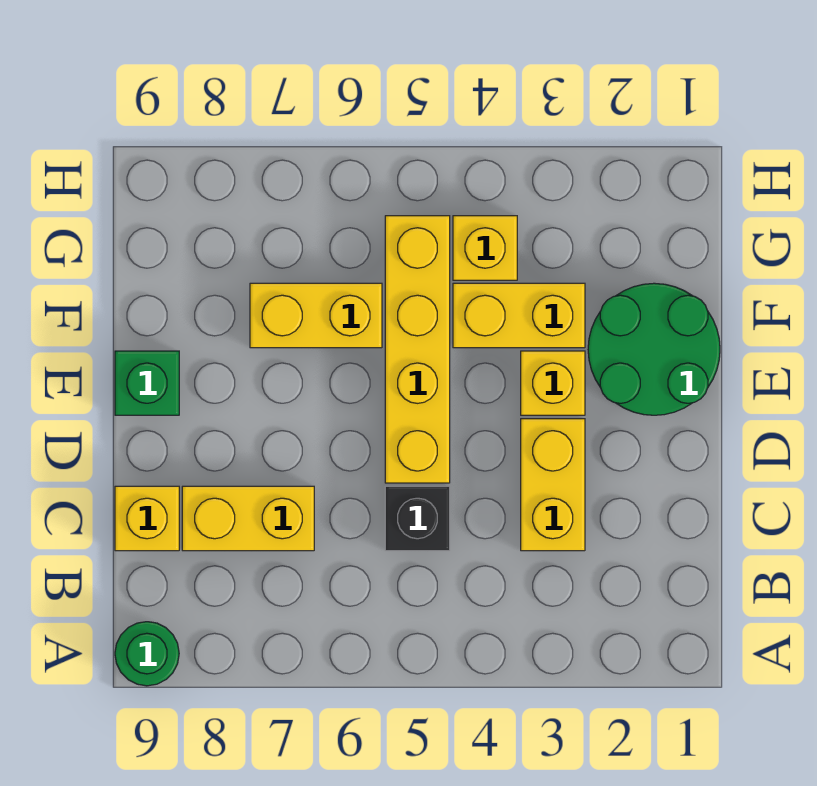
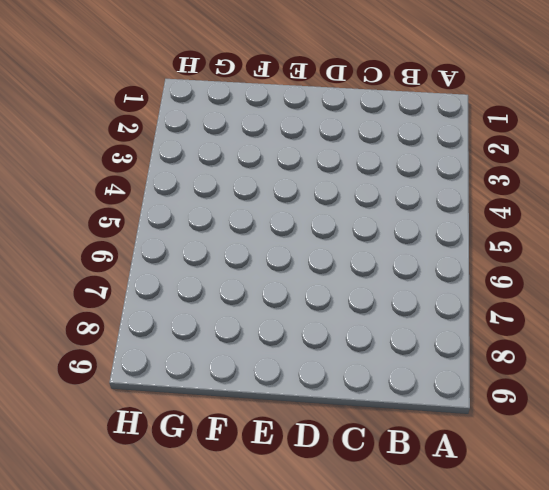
none -> green 1x1 round brick [115,622,179,686]
none -> yellow 1x2 brick [521,419,585,551]
none -> black 1x1 brick [385,486,450,551]

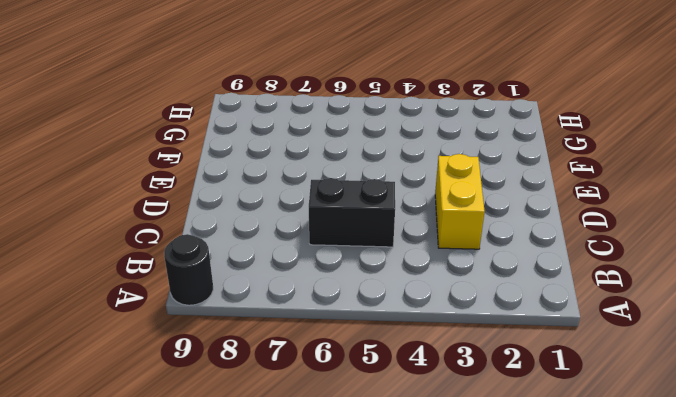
black 1x1 round brick [164,234,213,305] -> green 1x1 round brick [115,622,179,686]
black 1x2 brick [309,178,395,247] -> black 1x1 brick [385,486,450,551]
none -> yellow 1x2 brick [182,486,314,551]
none -> yellow 1x1 brick [115,486,179,551]
none -> yellow 1x4 brick [385,216,450,483]

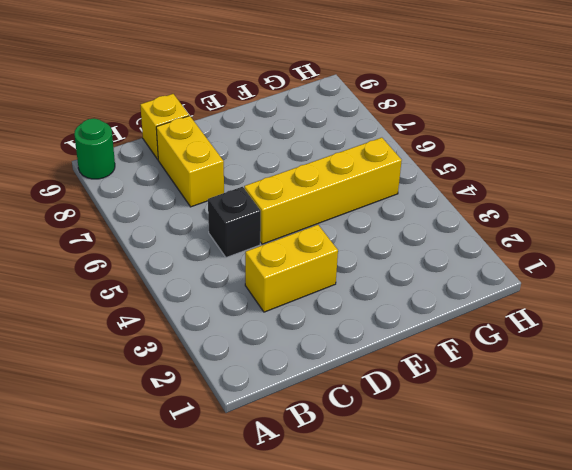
none -> green 2x2 round brick [588,283,720,415]
none -> yellow 1x1 brick [521,351,585,415]
none -> green 1x1 brick [115,351,179,415]

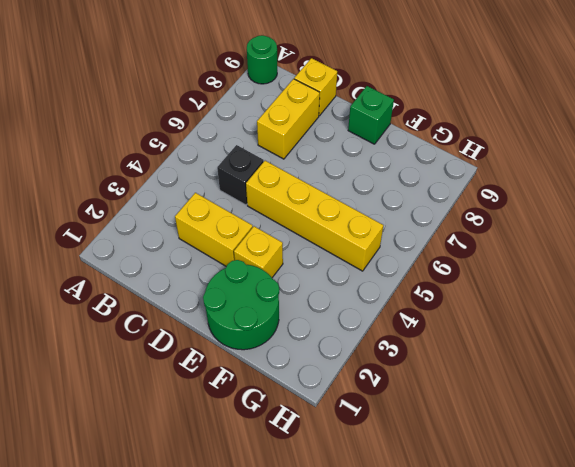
none -> yellow 1x2 brick [453,283,585,348]
none -> yellow 1x2 brick [250,283,382,348]
none -> yellow 1x1 brick [453,216,517,280]

